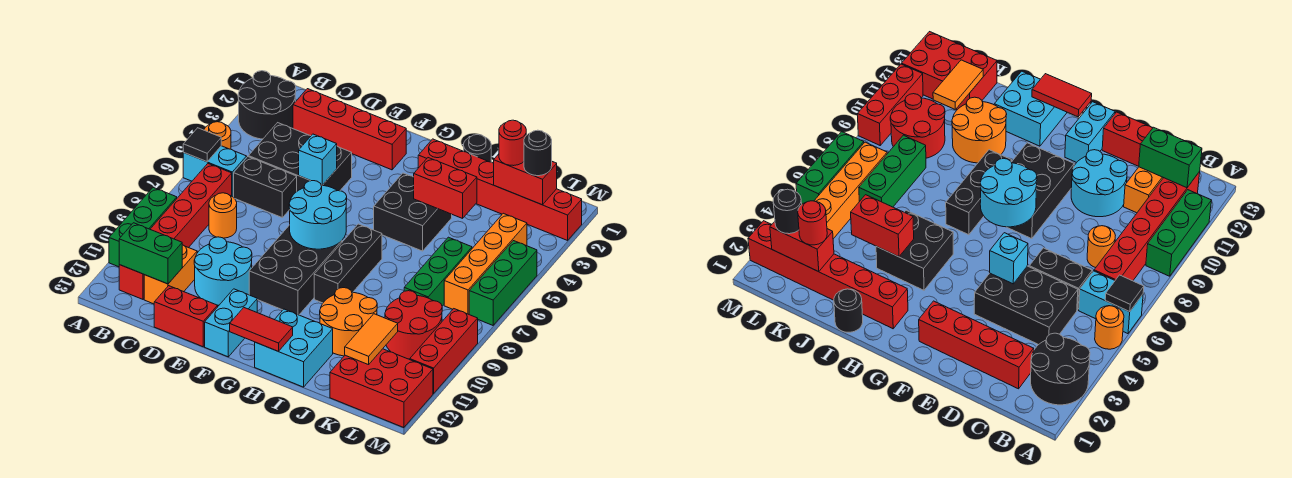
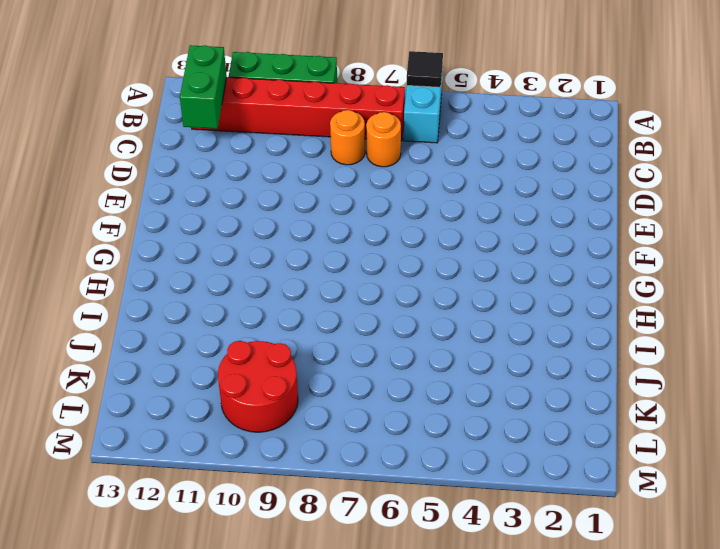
orange 1x1 round brick [366,112,401,167] -> orange 1x1 round brick moved to [204,122,231,149]
none -> black 2x2 round brick [238,71,296,139]
none -> red 1x4 brick [293,89,407,170]
none -> black 2x3 brick [248,123,352,191]
none -> black 1x2 brick [234,157,297,217]

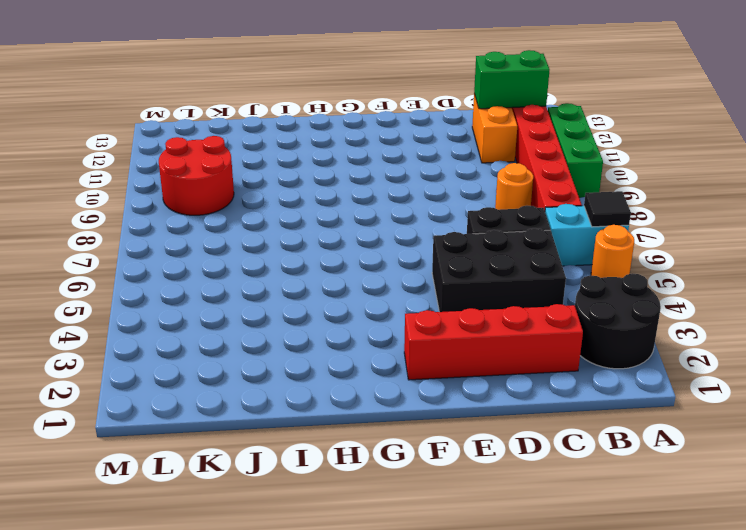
none -> cyan 2x2 round brick [194,237,252,305]
none -> red 1x2 brick [154,286,218,347]
none -> black 2x3 brick [249,225,342,315]
none -> cyan 1x2 brick [205,289,257,357]

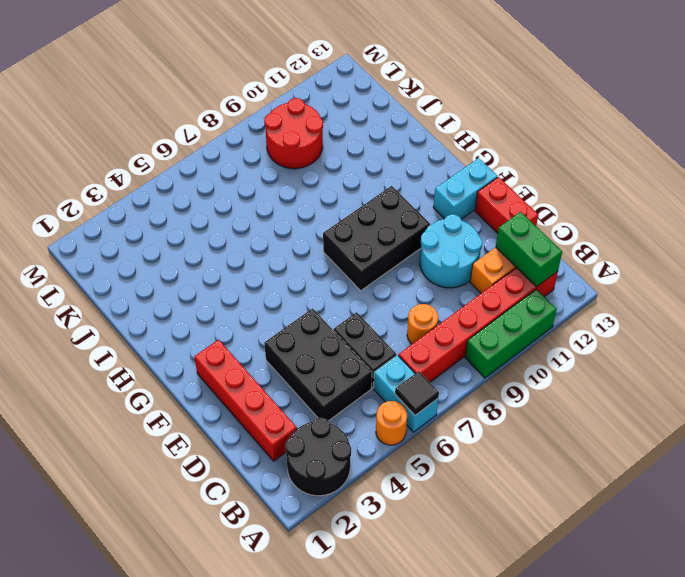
none -> red 1x6 brick [418,139,582,240]
none -> black 2x2 brick [374,173,452,251]
none -> black 1x3 brick [314,224,382,303]
none -> cyan 2x2 brick [255,309,333,387]

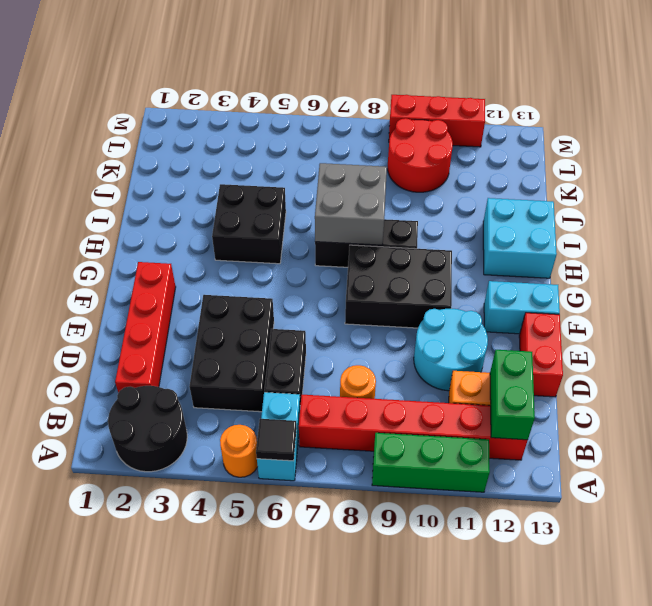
grey 2x2 brick [315,163,387,245] -> none
none -> red 1x6 brick [418,139,582,240]
none -> black 1x1 round brick [464,135,491,162]
none -> orange 2x2 round brick [320,288,377,356]
none -> green 1x3 brick [404,237,472,306]

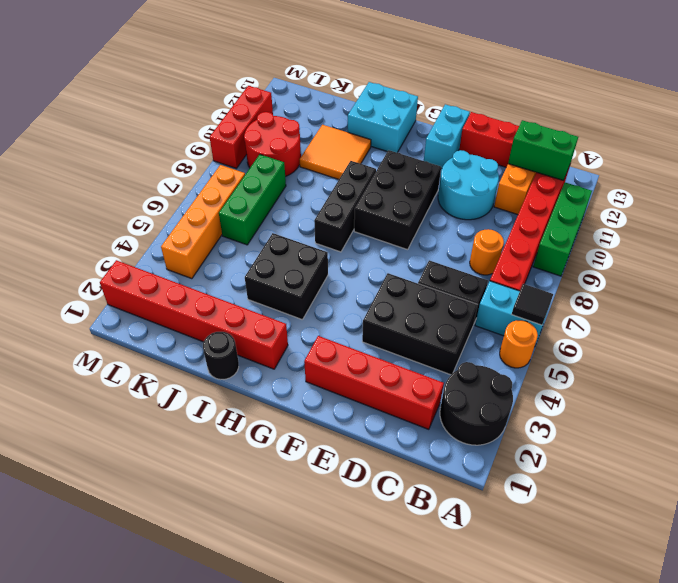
orange 2x2 tile [300,125,371,179] -> orange 2x2 round brick [320,288,377,356]
none -> red 2x3 brick [330,349,433,428]
none -> green 1x3 brick [469,241,537,325]
none -> cyan 1x1 brick [299,134,337,185]
none -> cyan 2x2 round brick [289,181,347,249]

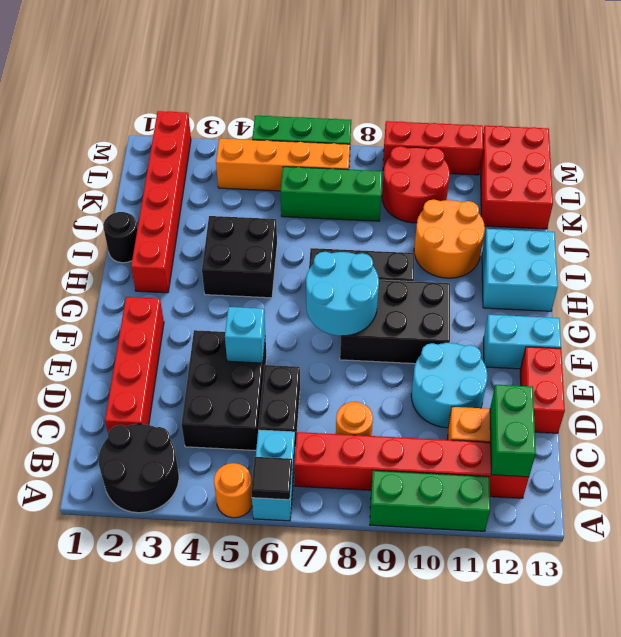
none -> red 1x2 tile [230,308,293,351]
none -> red 1x2 brick [414,158,477,218]
none -> red 1x2 brick [494,154,557,205]
none -> orange 1x2 tile [345,314,398,365]

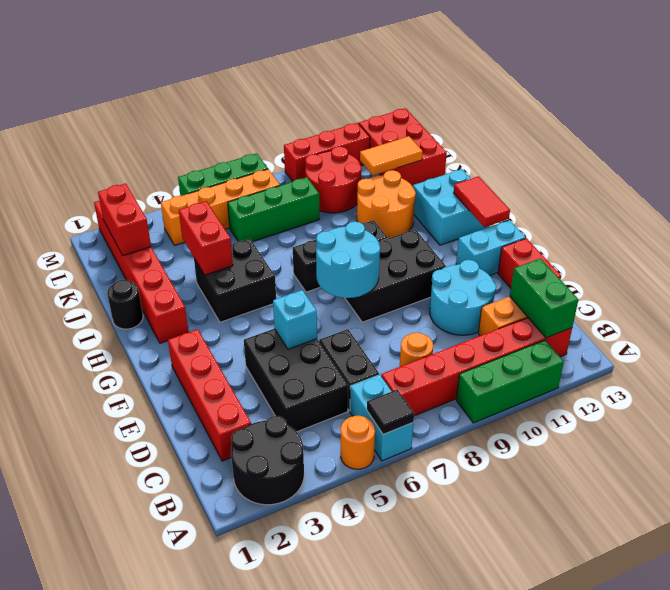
none -> red 1x1 round brick [499,120,526,166]
none -> black 1x1 round brick [524,130,552,176]

